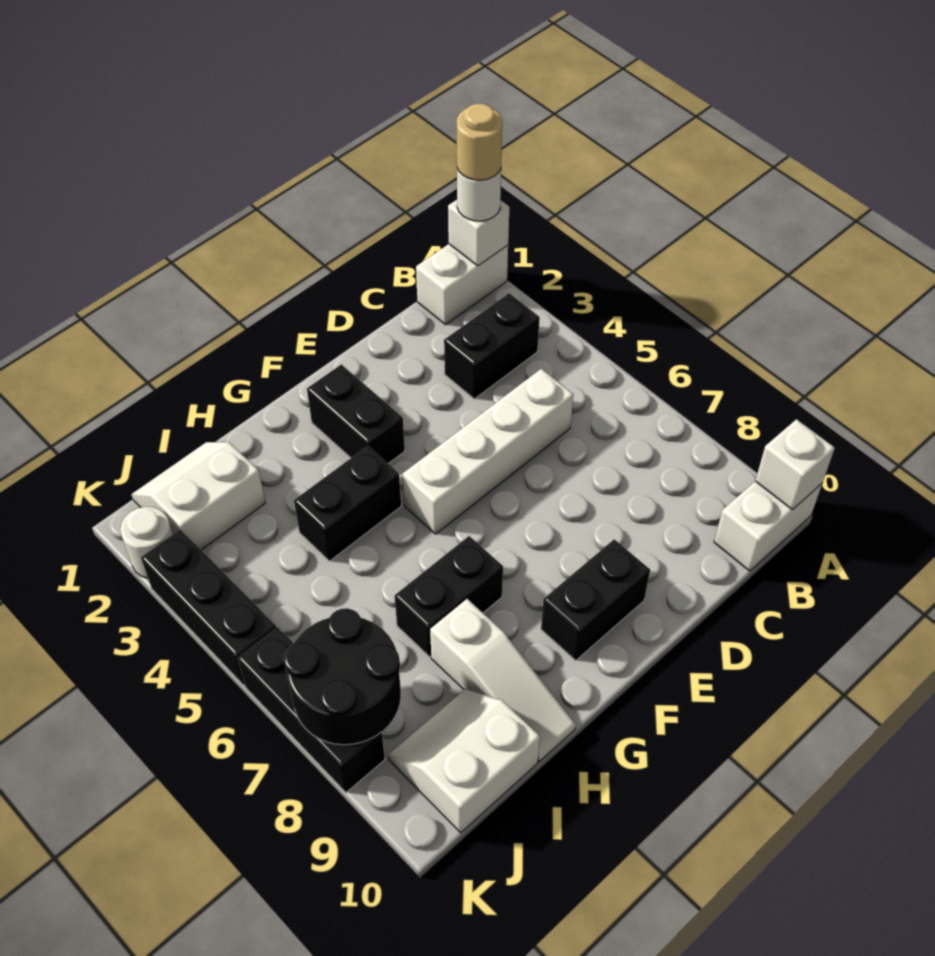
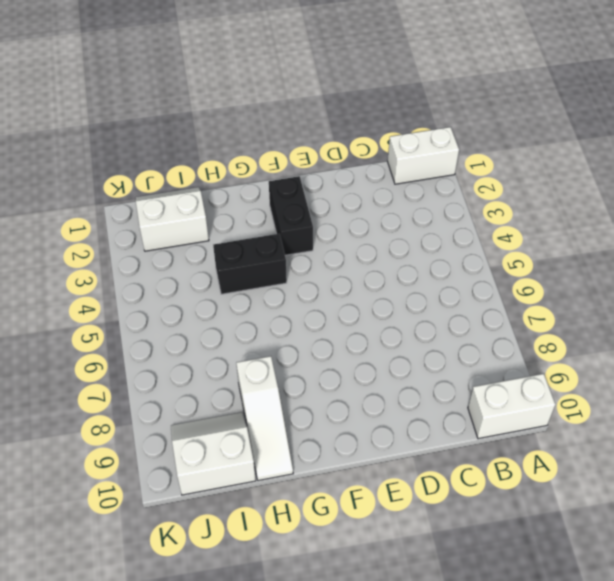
none -> black 1x2 brick [444,293,540,399]
none -> white 1x4 brick [403,369,573,534]
none -> black 1x2 brick [541,539,650,661]

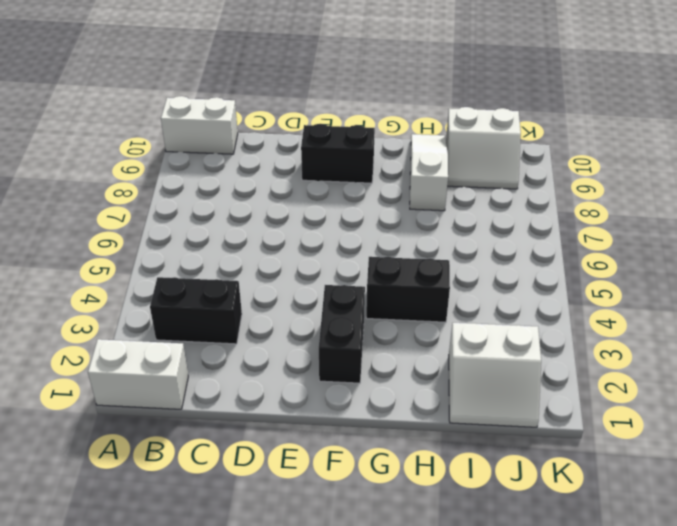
none -> white 1x4 brick [403,369,573,534]
none -> black 1x2 brick [395,536,503,657]
none -> white 1x1 round brick [120,507,173,578]

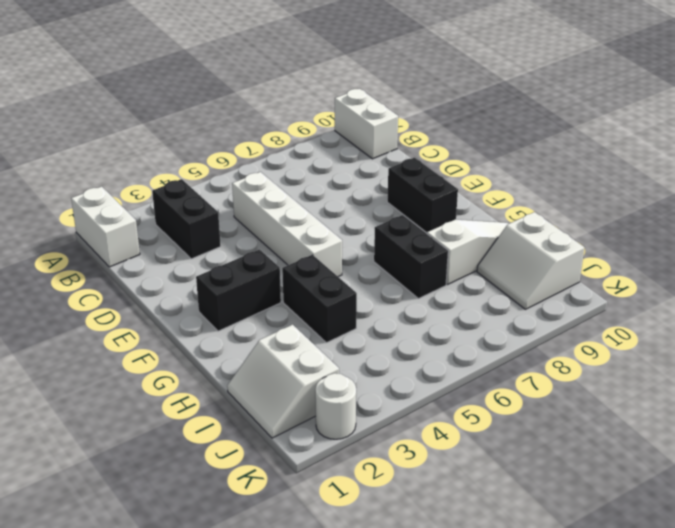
none -> black 1x3 brick [141,529,276,685]
none -> black 1x3 brick [237,627,385,792]
none -> white 1x1 brick [448,200,509,266]

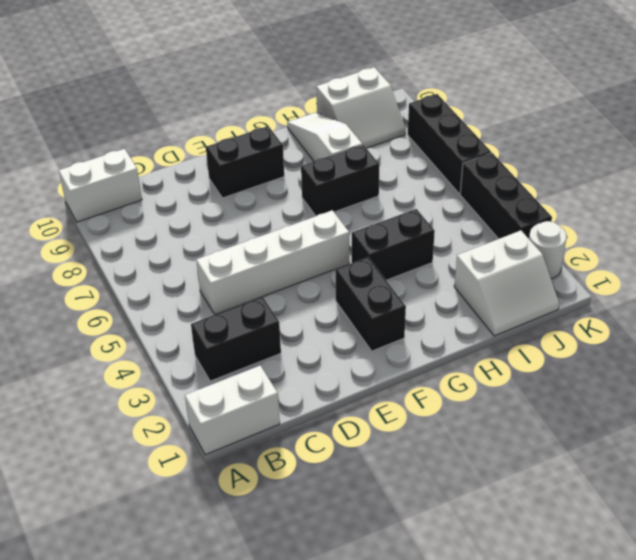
none -> white 1x1 brick [448,200,509,266]
none -> white 1x1 brick [755,419,835,509]
none -> black 2x2 round brick [284,608,401,745]

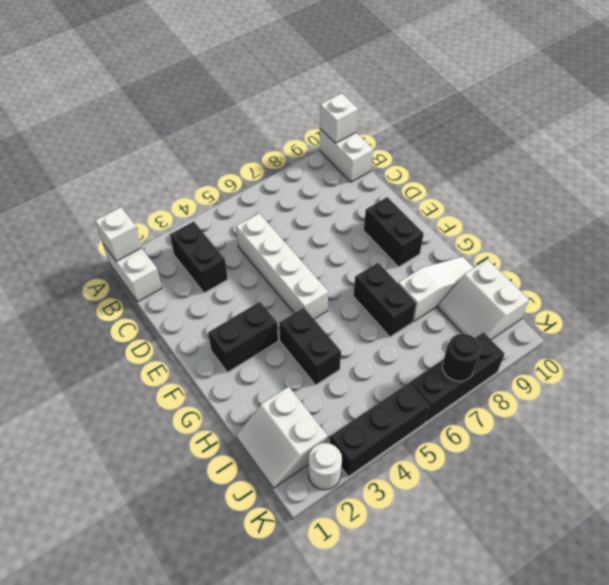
black 1x1 round brick [442,334,481,381] -> black 2x2 round brick [284,608,401,745]
none -> white 1x1 round brick [457,168,501,221]
none -> tan 1x1 round brick [457,104,502,180]

